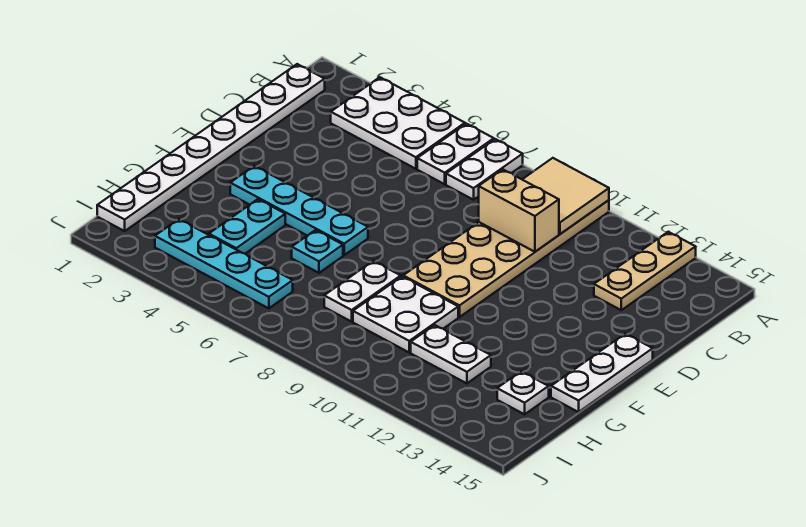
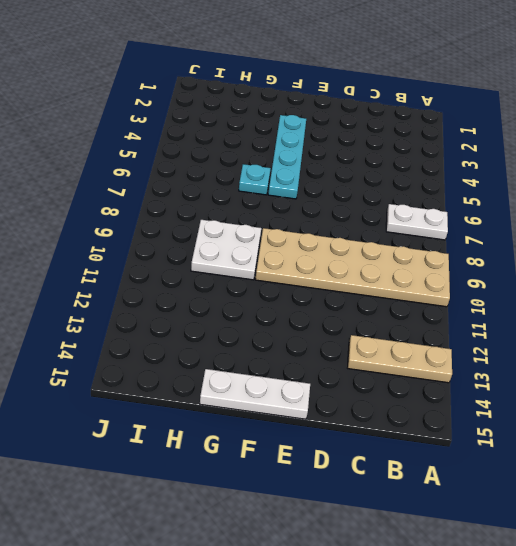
none -> white 2x3 plate [331,77,465,169]
none -> white 1x2 plate [417,124,494,184]
none -> white 1x8 plate [97,64,325,231]

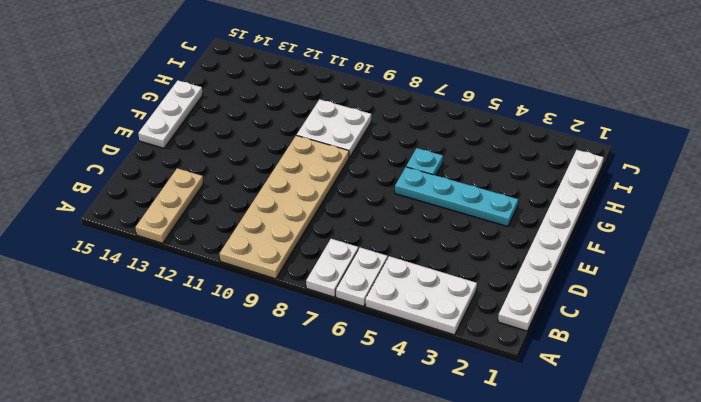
none -> cyan 1x2 plate [209,199,285,254]
none -> white 1x2 plate [324,261,401,322]
none -> white 1x2 plate [411,325,491,383]

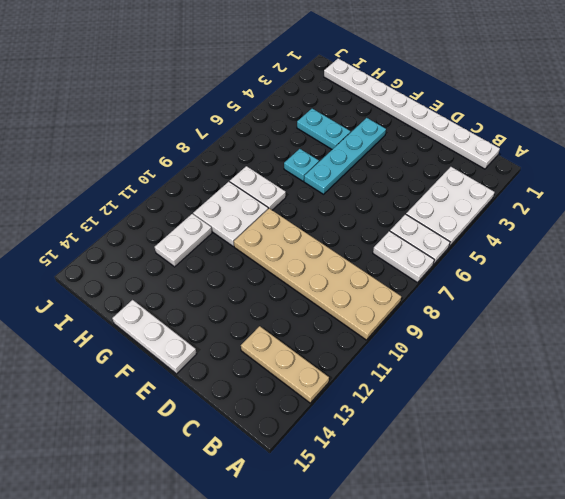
none -> white 1x1 plate [497,372,549,414]
none -> cyan 1x4 plate [155,219,293,308]
none -> tan 2x2 tile [522,158,609,234]

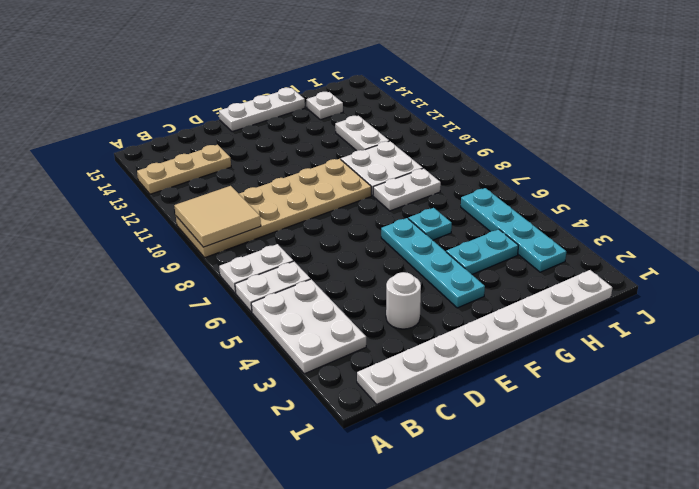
white 1x1 round brick [386,272,421,329] -> none
none -> tan 1x2 brick [479,169,559,252]

